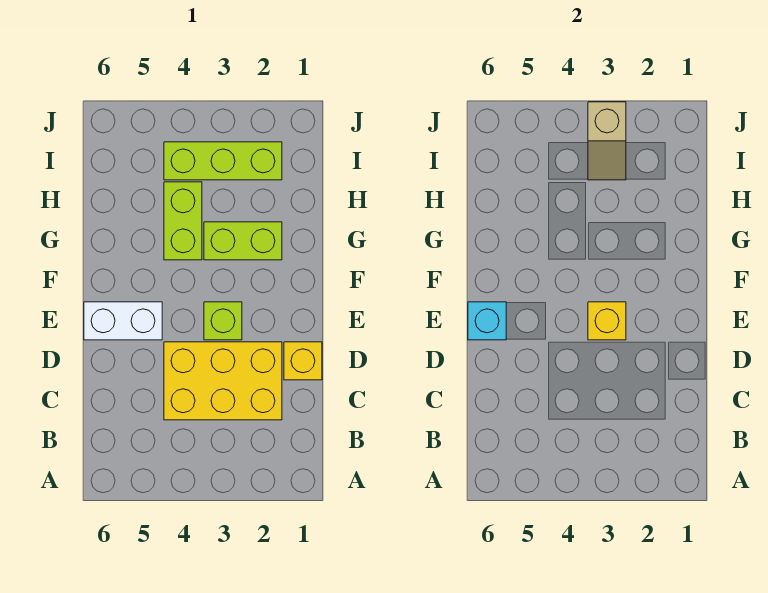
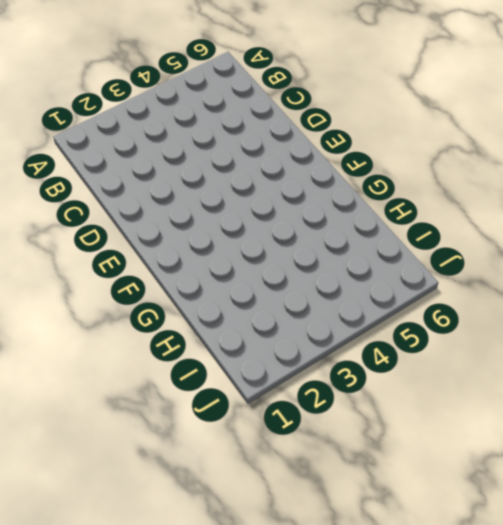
none -> yellow 2x3 brick [164,342,282,420]
none -> yellow 1x1 brick [284,342,322,380]

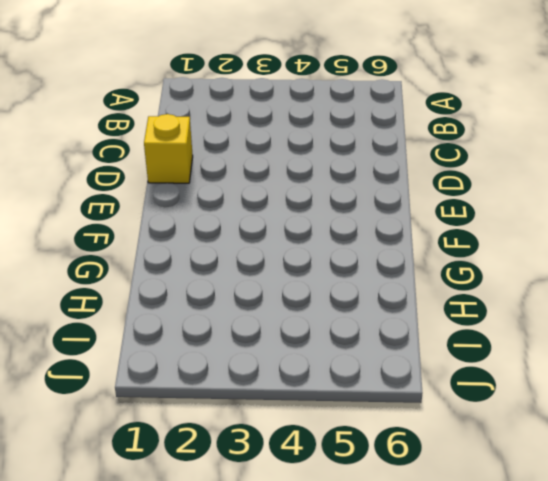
none -> yellow 2x3 brick [164,342,282,420]
none -> lime 1x1 brick [204,302,242,340]

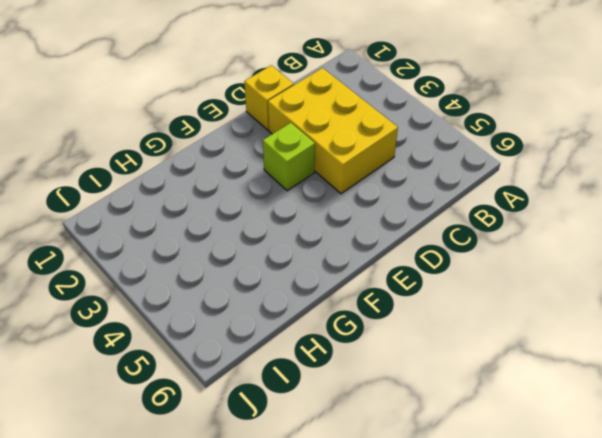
none -> white 1x2 brick [84,302,162,340]
none -> lime 1x2 brick [204,222,282,260]

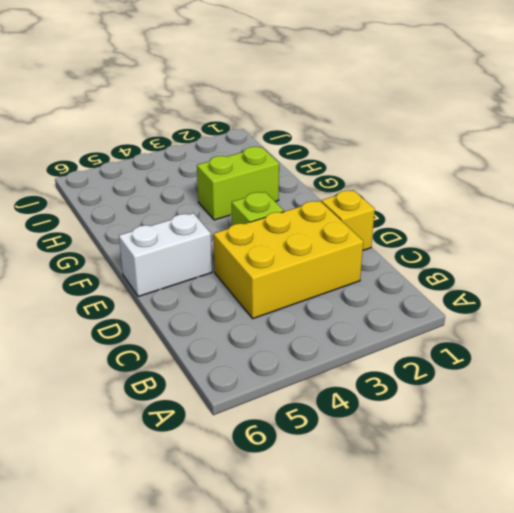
none -> lime 1x2 brick [164,182,202,260]
none -> lime 1x3 brick [164,142,282,180]

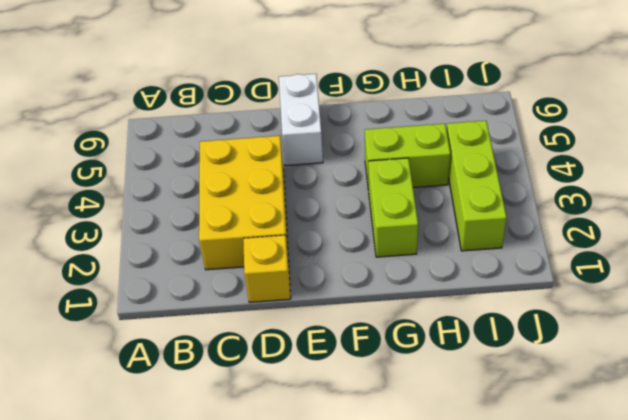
none -> lime 1x1 brick [204,302,242,340]
none -> yellow 1x1 brick [588,302,626,340]

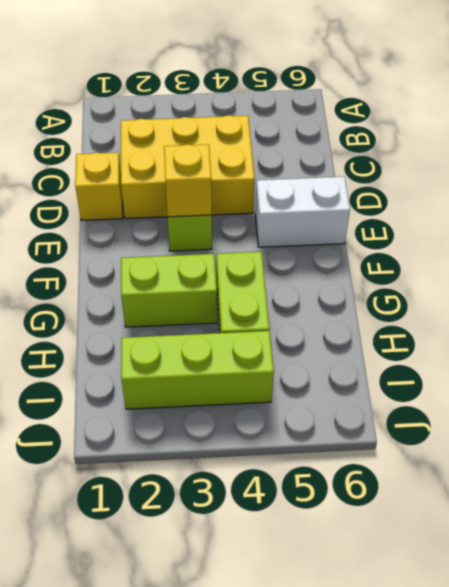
none -> cyan 1x1 brick [468,302,506,340]
none -> tan 1x2 slope [588,102,626,180]

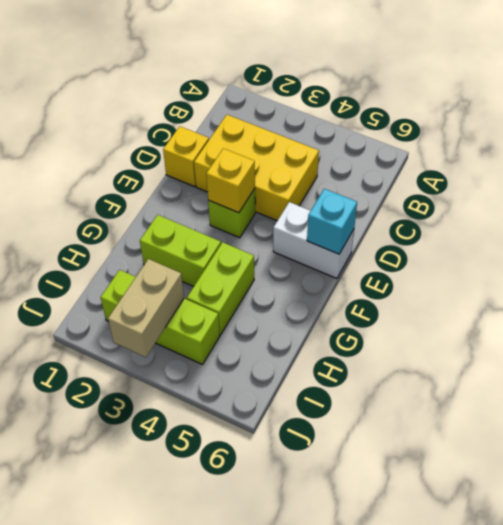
tan 1x2 brick [108,259,184,357] -> tan 1x2 slope [588,102,626,180]

